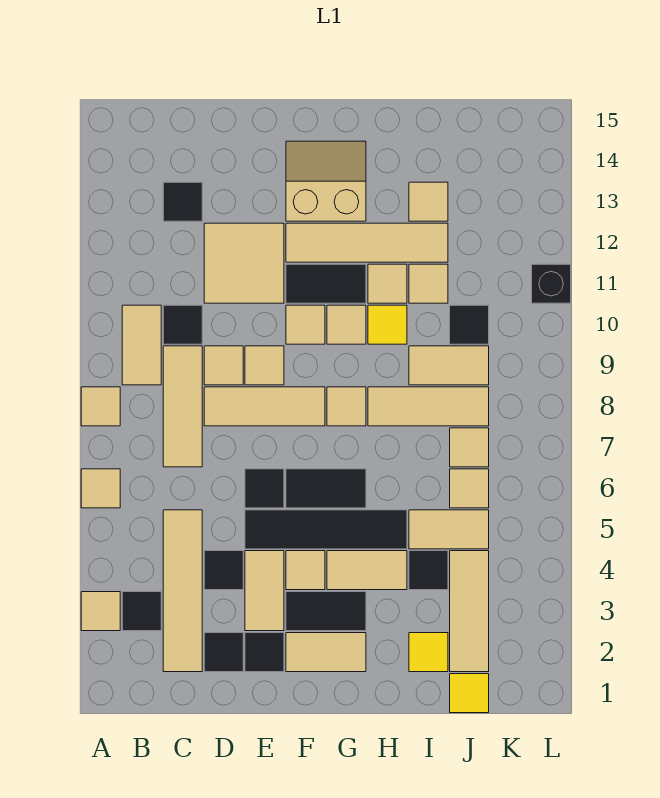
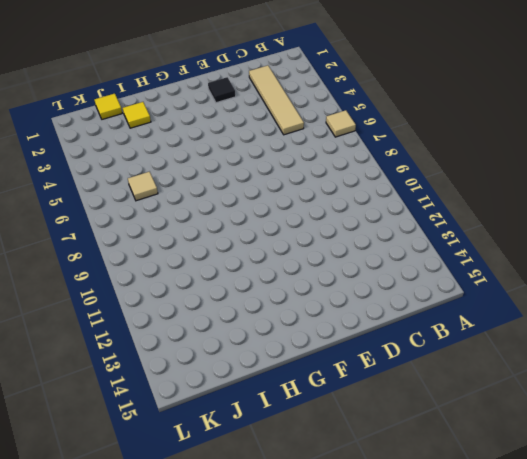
none -> tan 1x1 tile [81,592,120,631]
none -> tan 1x1 tile [81,387,120,426]
none -> black 1x1 tile [122,592,161,631]
none -> tan 1x2 tile [122,305,161,385]

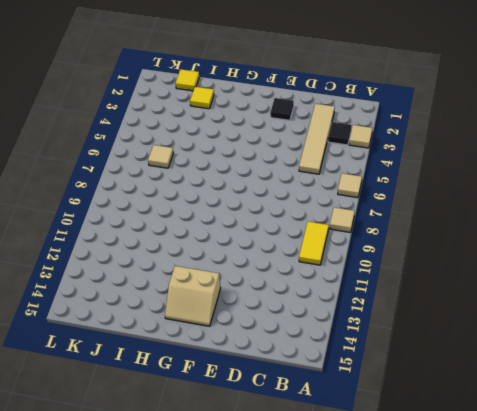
yellow 1x2 tile [299,222,329,265] -> tan 1x2 tile [122,305,161,385]
none -> tan 1x3 tile [163,346,202,467]
none -> black 1x1 tile [163,305,202,344]
none -> black 1x1 tile [163,182,202,221]
none -> black 1x1 tile [204,633,243,672]

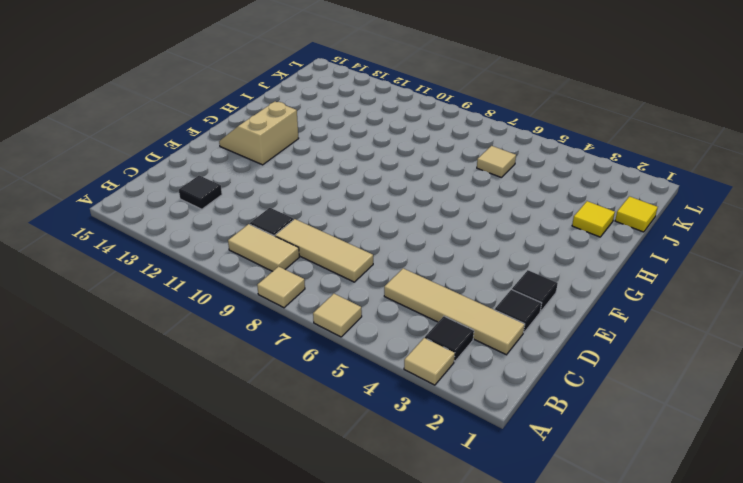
none -> black 1x1 tile [204,551,243,590]
none -> tan 1x3 tile [204,387,325,426]
none -> tan 1x1 tile [204,346,243,385]
none -> tan 2x2 tile [204,223,284,303]

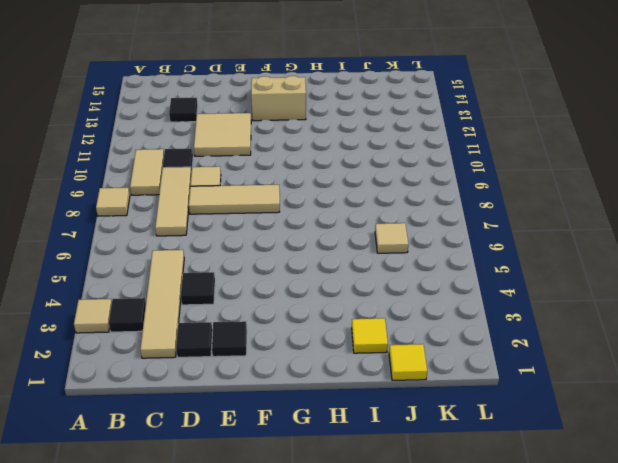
none -> tan 1x1 tile [81,469,120,508]
none -> tan 1x2 tile [245,551,284,631]
none -> black 1x4 tile [245,510,407,549]
none -> black 1x1 tile [245,469,284,508]

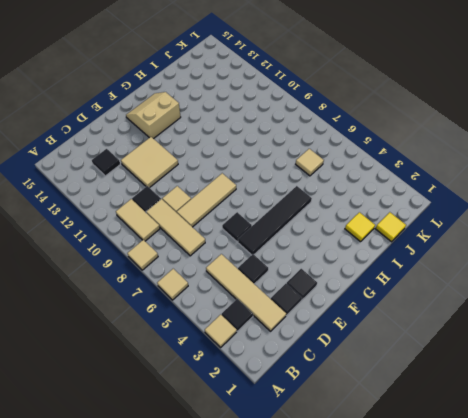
none -> tan 1x2 tile [245,551,284,631]
none -> tan 1x1 tile [245,346,284,385]
none -> tan 1x2 tile [286,633,366,672]
none -> black 1x2 tile [286,592,366,631]

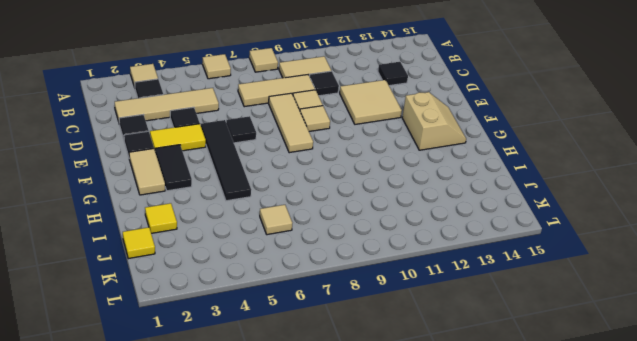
yellow 1x2 tile [150,124,206,152] -> tan 1x2 tile [245,551,284,631]
none -> tan 1x1 tile [286,551,325,590]
none -> black 1x2 tile [286,469,366,508]
none -> tan 1x1 tile [286,305,325,344]
none -> black 1x2 tile [286,264,366,303]

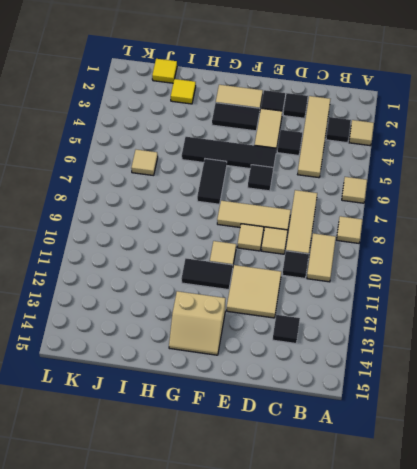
black 1x2 tile [197,159,227,204] -> black 1x2 tile turned to [286,469,366,508]
none -> tan 1x1 tile [286,551,325,590]
none -> tan 1x4 tile [286,223,448,262]
none -> tan 1x2 tile [327,551,407,590]
none -> tan 1x1 tile [327,387,366,426]

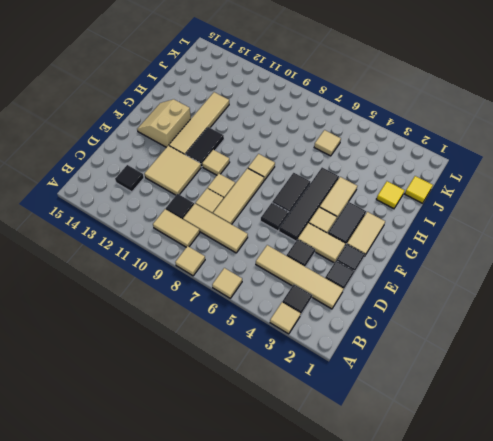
none -> tan 1x1 tile [327,305,366,344]
none -> tan 1x3 tile [368,387,489,426]
none -> yellow 1x1 tile [368,305,407,344]
none -> tan 1x1 tile [368,264,407,303]

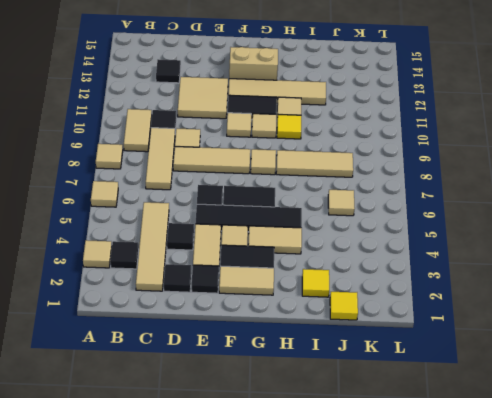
none -> tan 1x1 tile [245,346,284,385]
none -> black 1x1 tile [409,551,448,590]
none -> tan 1x2 tile [409,510,489,549]
none -> tan 1x2 tile [409,346,489,385]

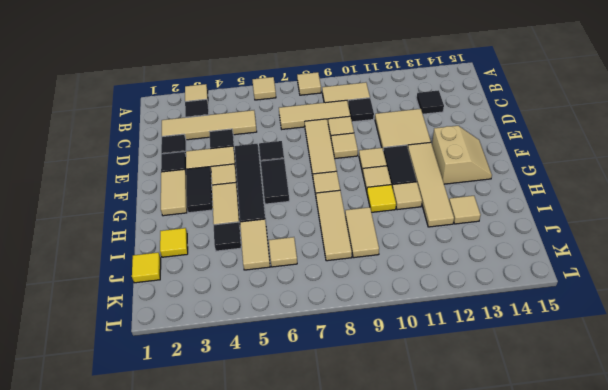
none -> tan 1x1 tile [409,264,448,303]
none -> tan 1x3 tile [450,551,489,672]
none -> tan 1x1 tile [450,428,489,467]
none -> black 1x1 tile [450,305,489,344]

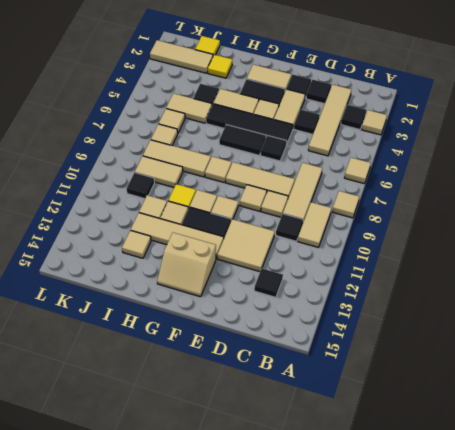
tan 1x3 tile [150,40,213,73] -> tan 1x3 tile turned to [450,551,489,672]
none -> black 1x1 brick [532,264,571,303]

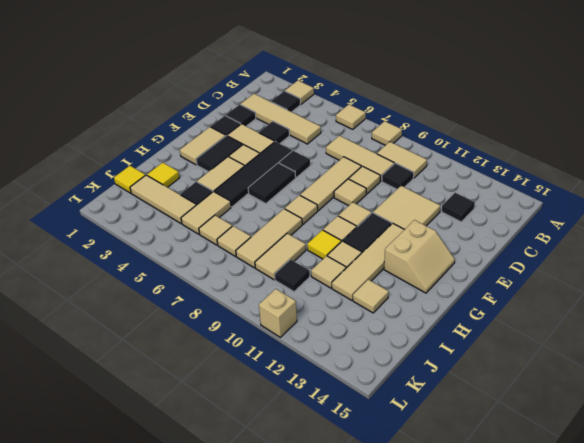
tan 1x1 brick [259,289,297,337] -> black 1x1 brick [532,264,571,303]

